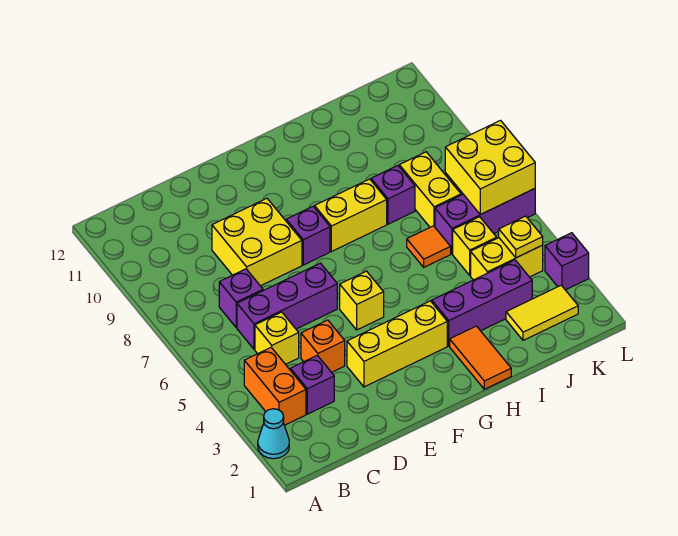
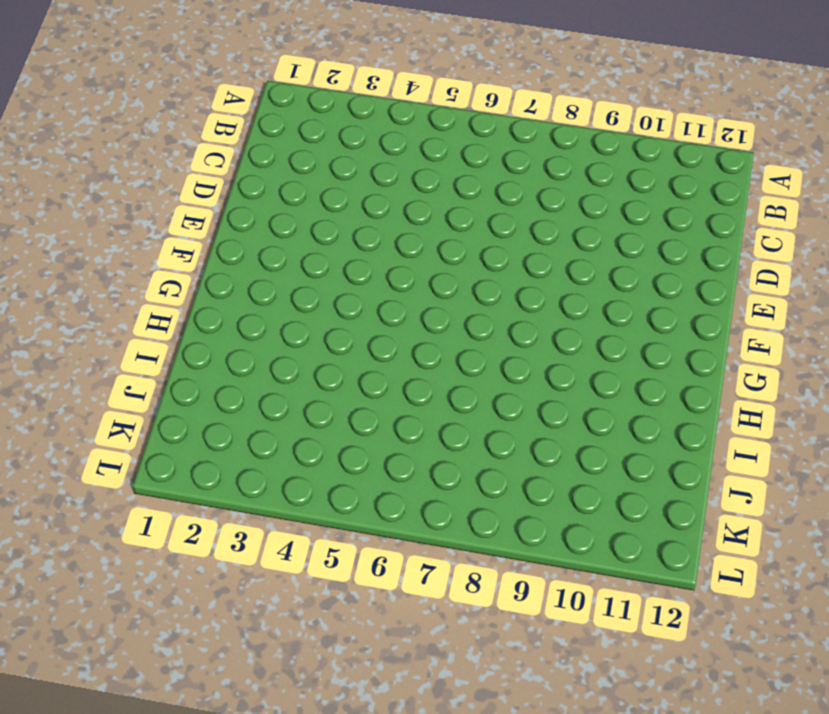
none -> cyan 1x1 cone [258,409,289,459]
none -> orange 1x2 brick [244,347,306,425]
none -> purple 1x1 brick [290,356,334,414]

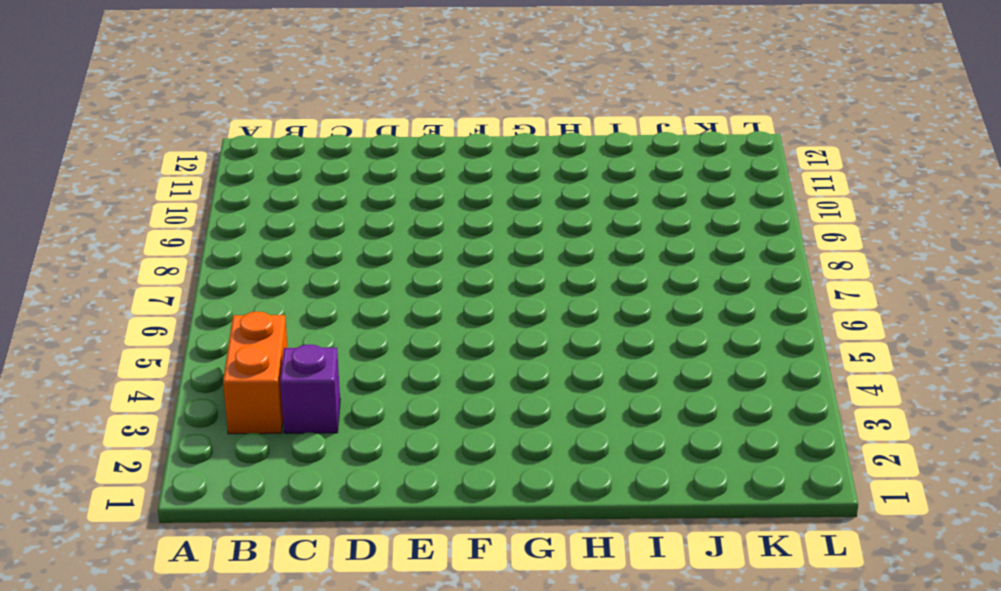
none -> cyan 1x1 cone [258,409,289,459]
none -> yellow 1x1 brick [255,312,299,364]
none -> purple 1x3 brick [237,263,337,349]

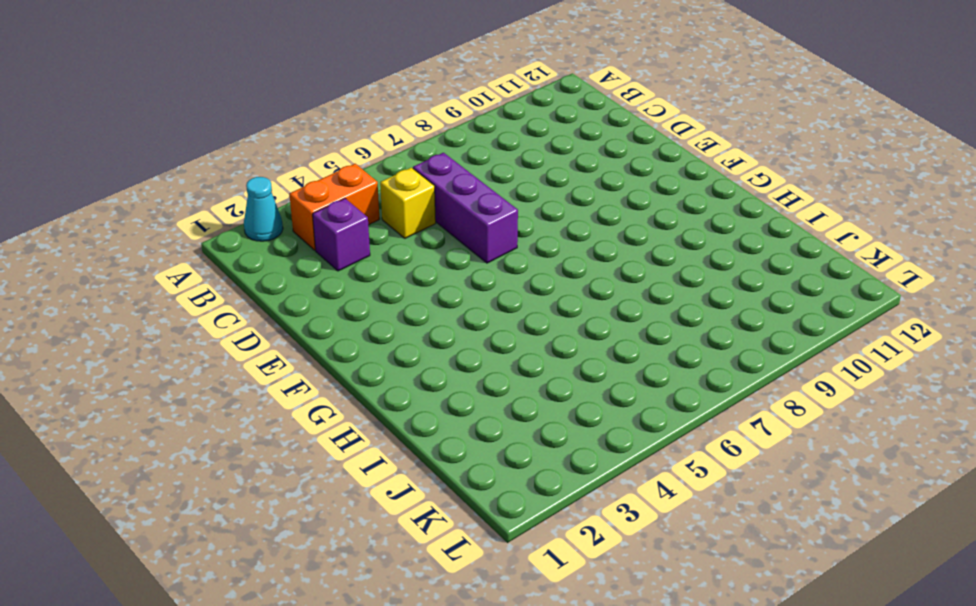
none -> purple 1x1 brick [219,269,263,327]
none -> orange 1x1 brick [301,320,345,372]
none -> yellow 2x2 brick [212,198,302,286]

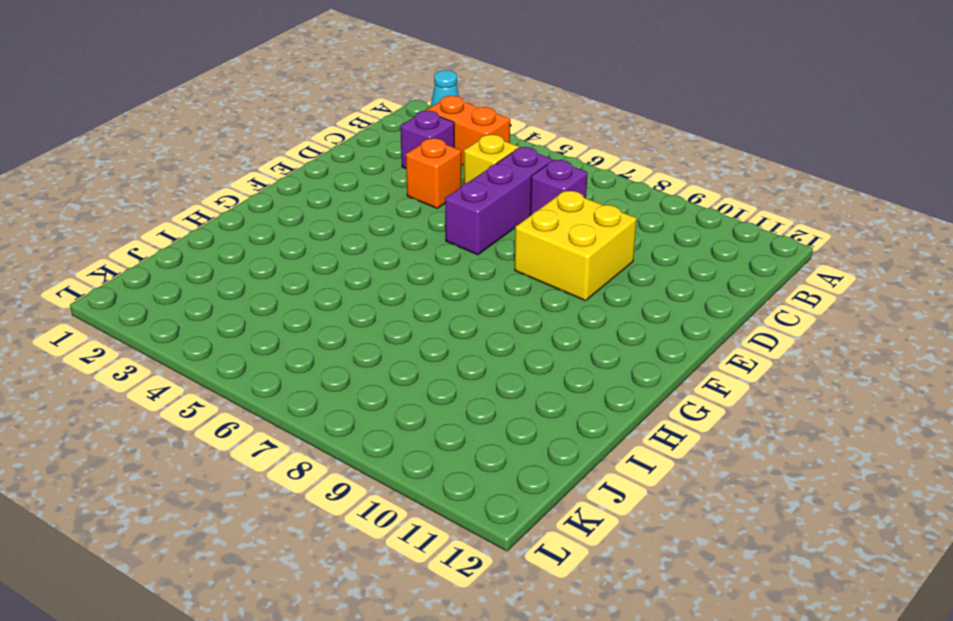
none -> yellow 1x3 brick [347,301,447,387]
none -> yellow 1x1 brick [340,271,384,330]
none -> purple 1x1 brick [286,207,330,265]

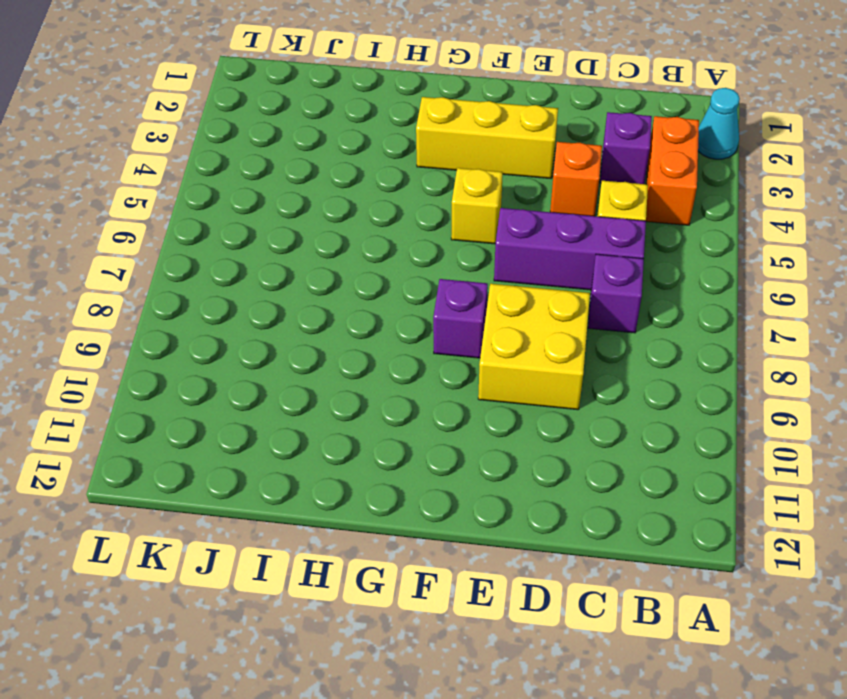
none -> yellow 1x2 brick [315,179,387,252]
none -> orange 1x2 tile [450,326,511,389]
none -> purple 1x3 brick [432,260,532,346]

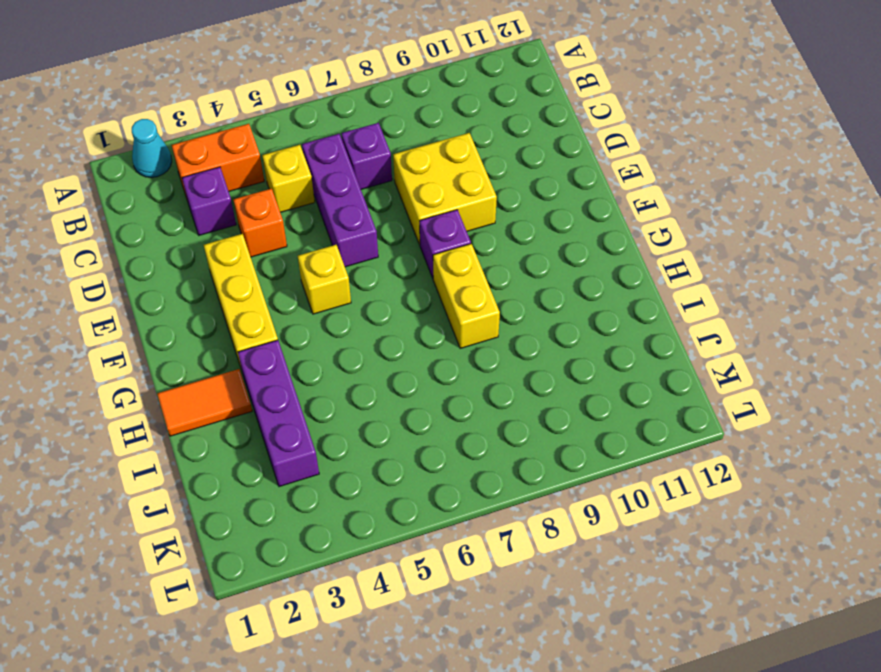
none -> orange 1x1 tile [407,226,451,267]
none -> purple 1x1 brick [371,166,415,224]
none -> yellow 1x2 tile [506,285,578,340]

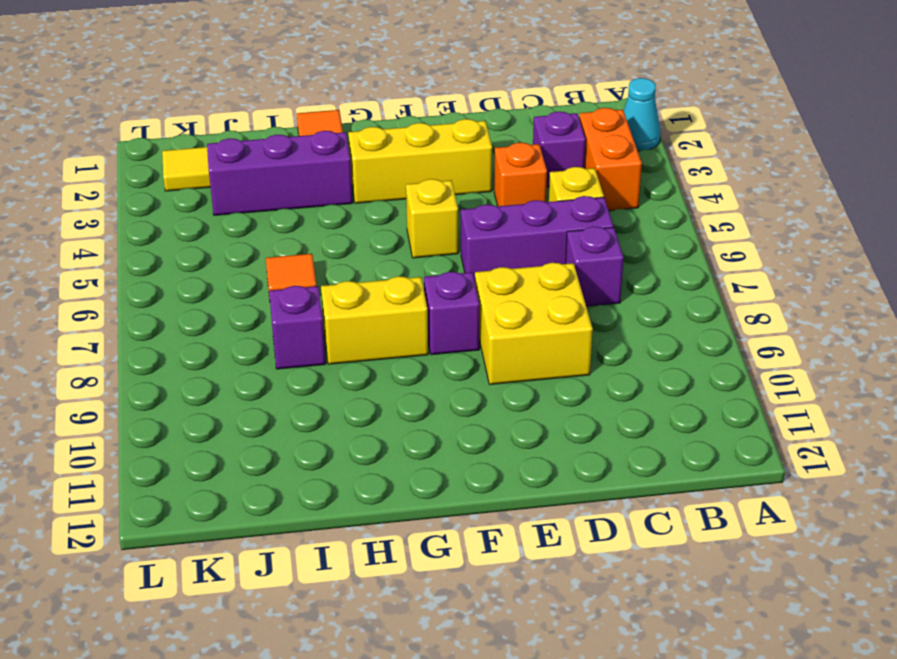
none -> yellow 1x2 brick [471,238,543,280]
none -> yellow 1x1 brick [453,217,497,275]
none -> purple 1x3 brick [435,189,535,254]

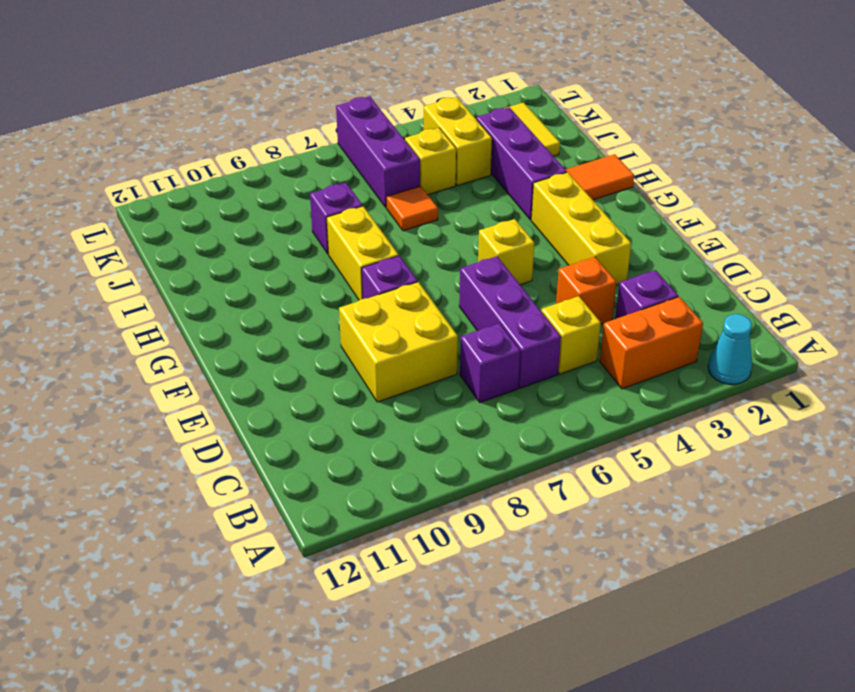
none -> yellow 1x2 brick [399,152,461,227]
none -> purple 1x1 brick [545,233,589,290]
none -> yellow 1x1 plate [499,216,543,258]

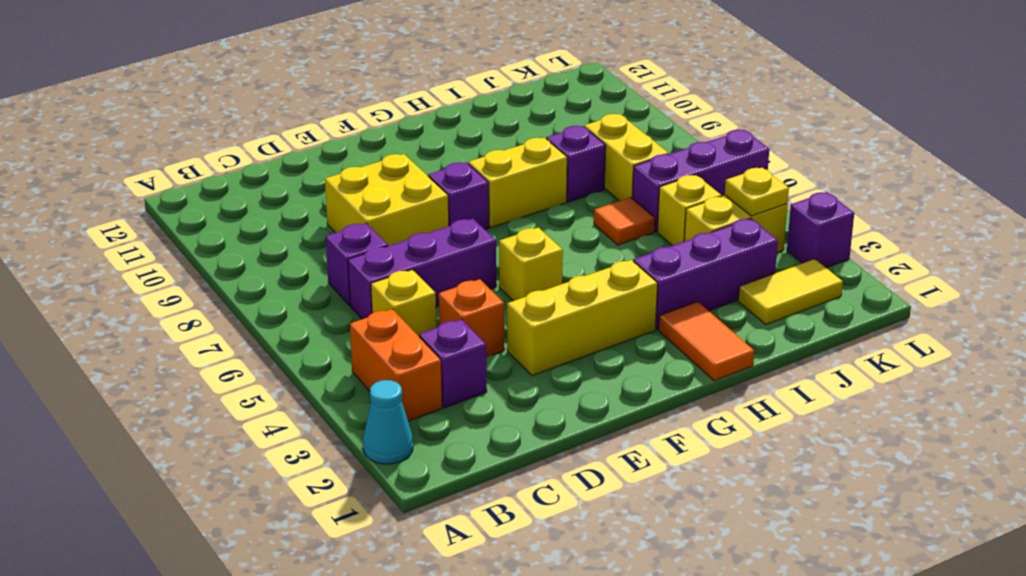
none -> yellow 2x2 brick [445,121,535,215]

